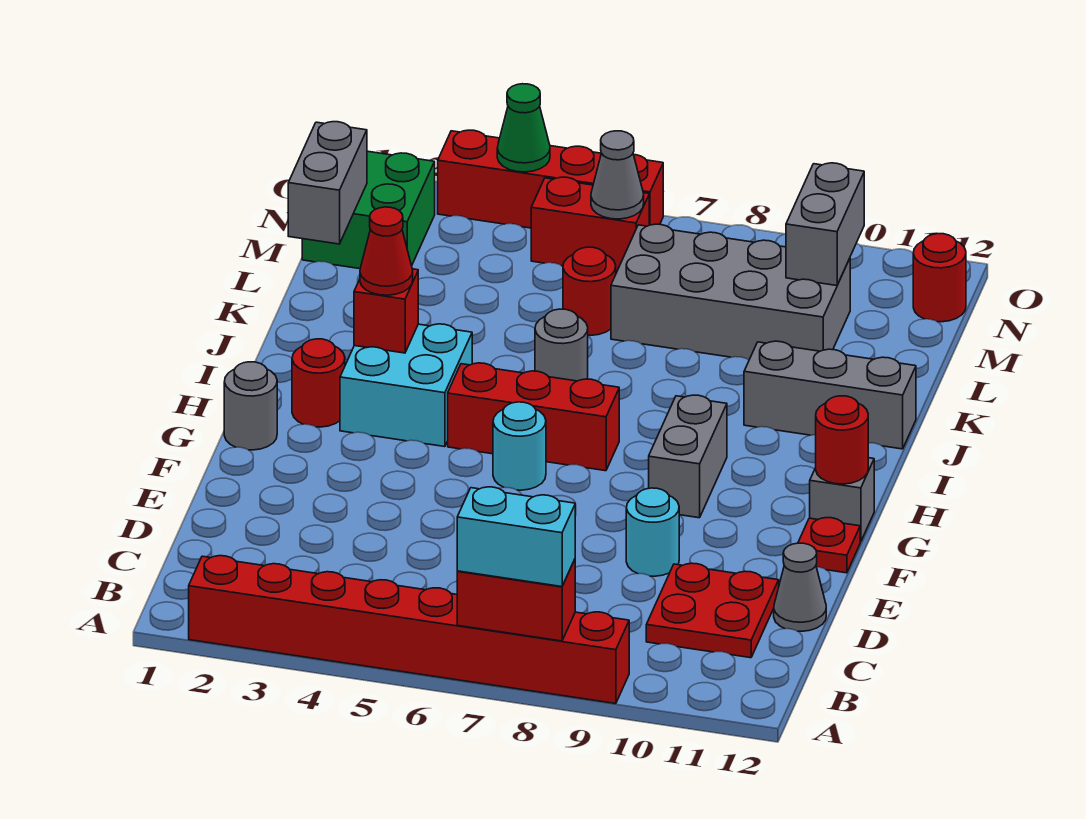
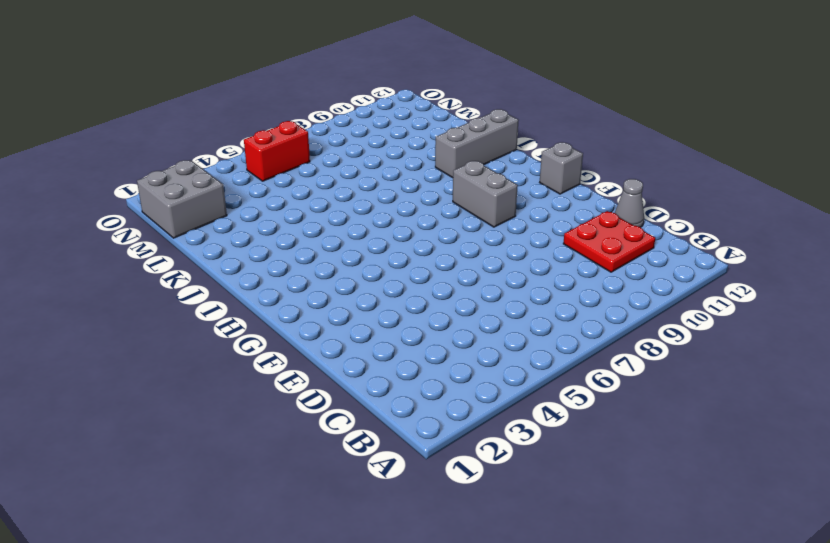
grey 2x2 brick [137,160,227,238] -> green 2x2 brick [302,151,435,269]
none -> red 1x8 brick [189,556,629,704]
none -> cyan 1x1 round brick [626,488,679,576]
none -> red 1x1 plate [798,518,860,573]

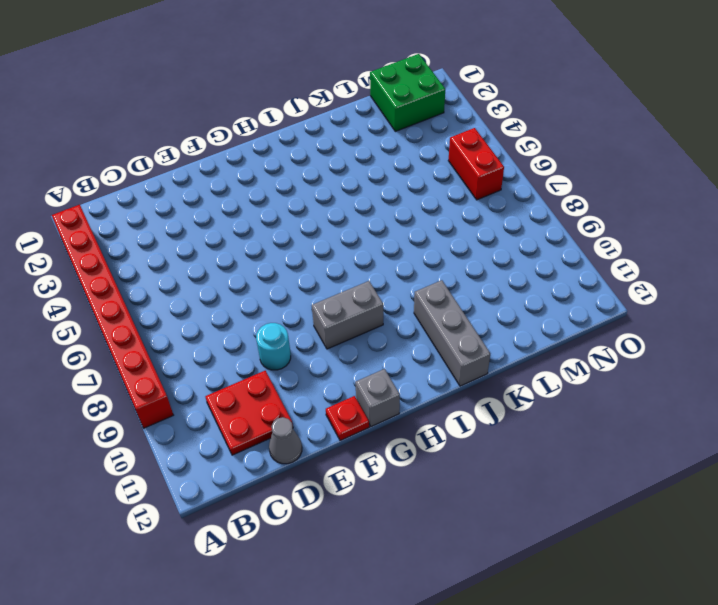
none -> grey 1x1 round brick [224,362,277,450]
none -> cyan 1x1 round brick [493,402,546,490]
none -> red 1x1 round brick [292,339,345,427]

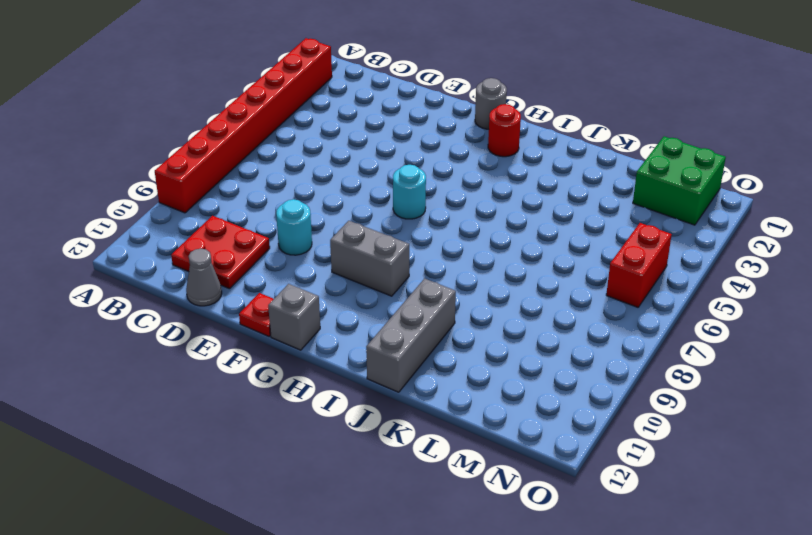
none -> cyan 2x2 brick [340,324,472,447]
none -> red 1x3 brick [448,363,619,471]
none -> grey 1x1 round brick [535,309,588,381]

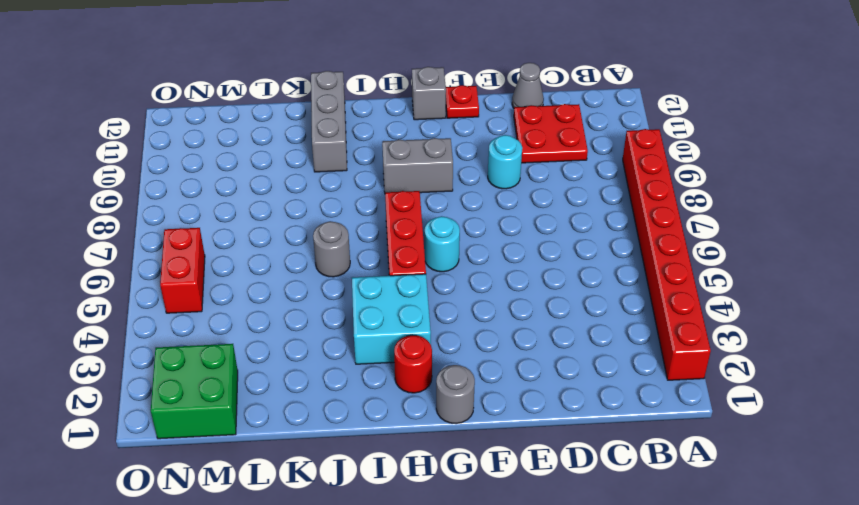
none -> red 1x1 round brick [563,247,616,335]
none -> grey 2x4 brick [611,224,850,360]
none -> red 1x1 round brick [913,234,966,322]

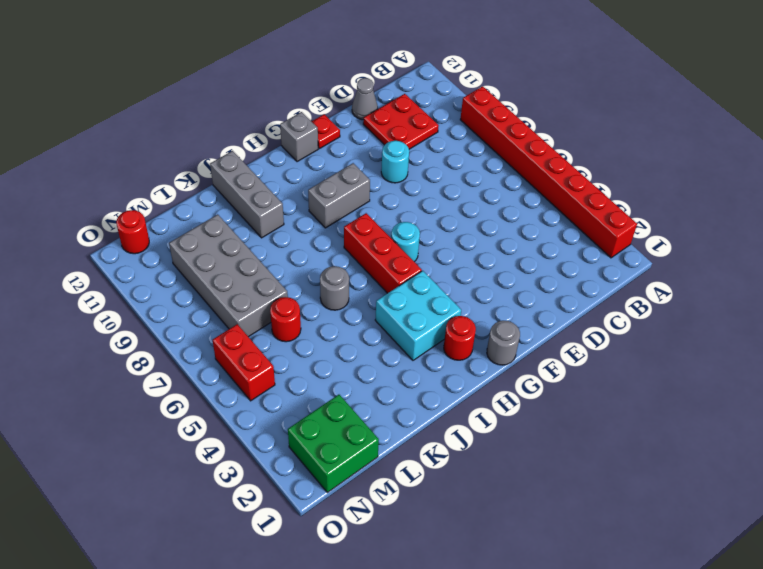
none -> red 1x4 brick [438,130,663,228]
none -> red 1x2 brick [457,560,575,641]
none -> red 1x1 round brick [816,396,868,484]

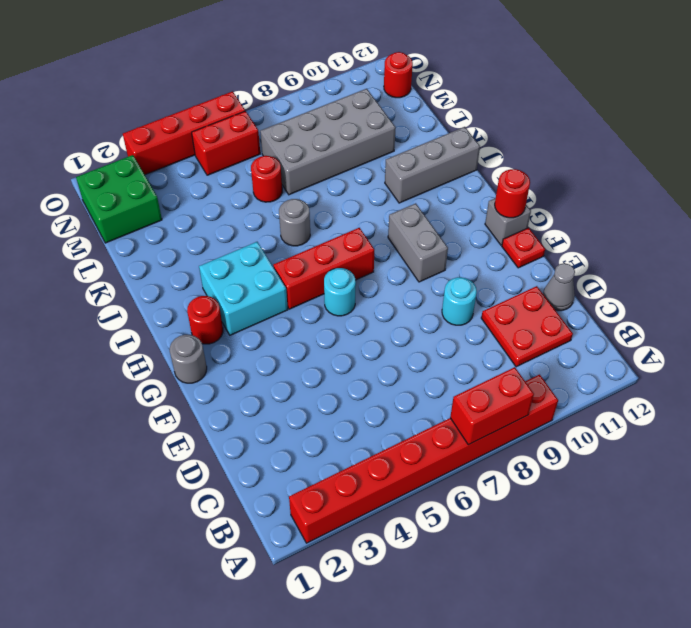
none -> red 1x1 brick [354,269,418,353]
none -> grey 1x2 brick [288,122,367,244]
none -> grey 1x2 brick [786,163,864,286]

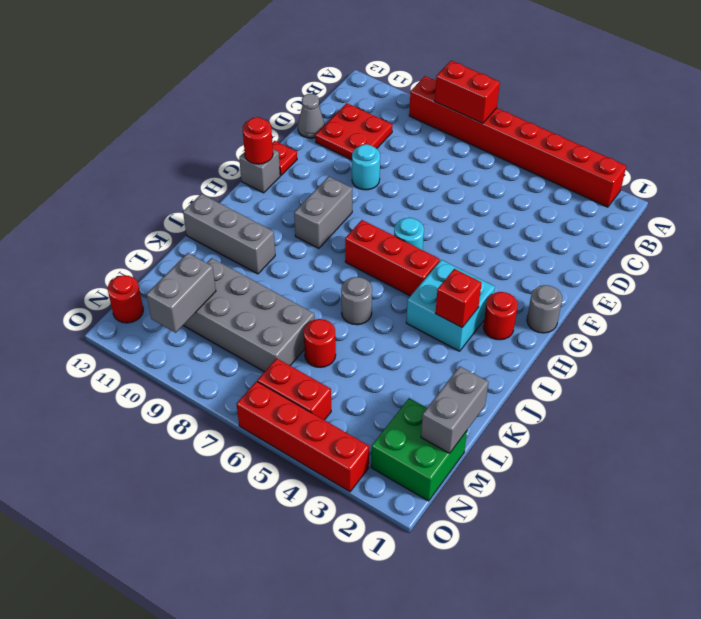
none -> grey 1x1 cone [591,131,644,219]
none -> green 1x1 cone [497,84,550,172]
none -> cyan 1x2 brick [457,487,575,587]

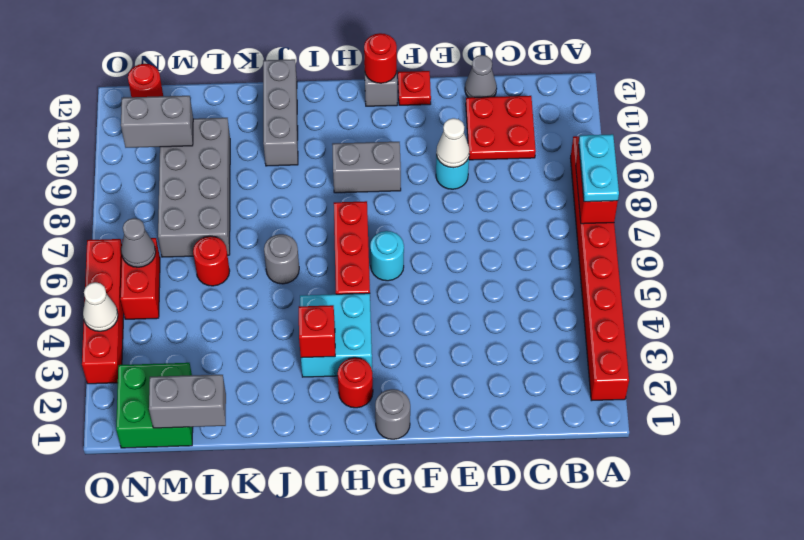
cyan 1x2 plate [579,134,619,202] -> cyan 1x2 brick [457,487,575,587]
white 1x1 cone [436,118,469,168] -> none
white 1x1 cone [83,282,118,331] -> green 1x1 cone [497,84,550,172]
none -> red 1x1 cone [360,207,413,295]

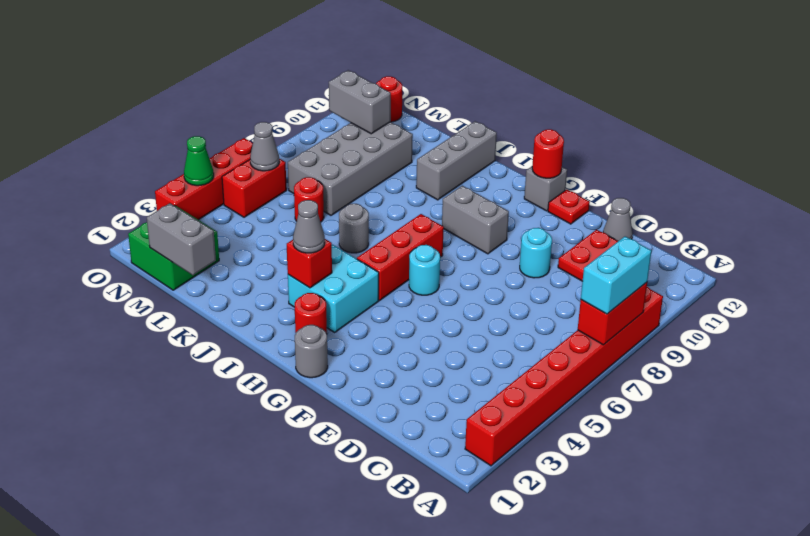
grey 1x1 cone [293,200,325,253] -> red 1x1 cone [360,207,413,295]

